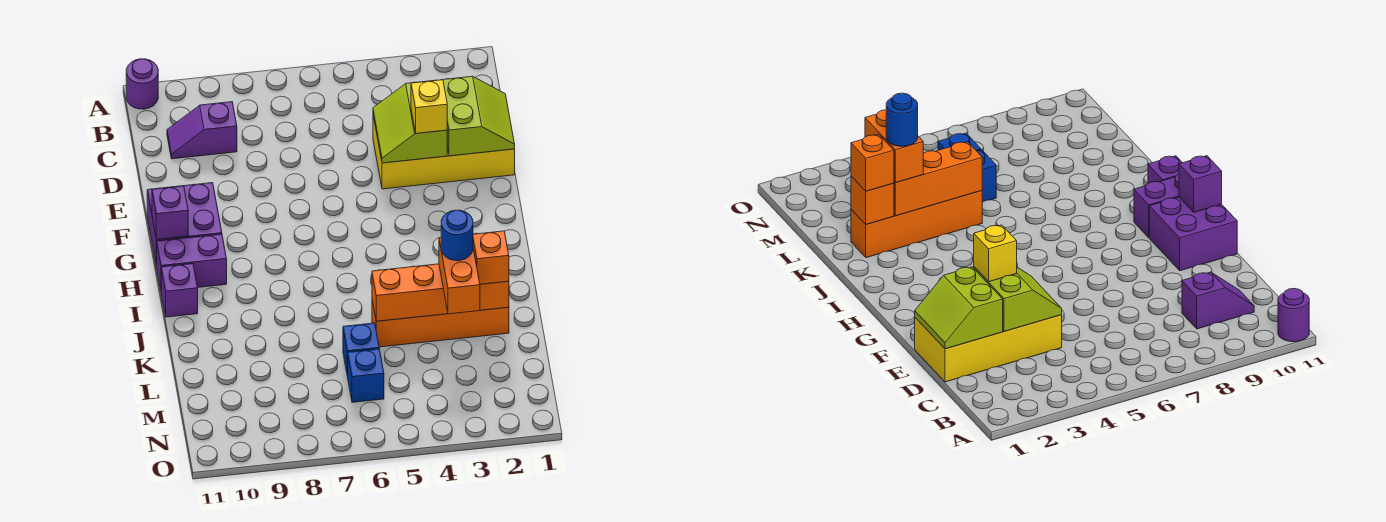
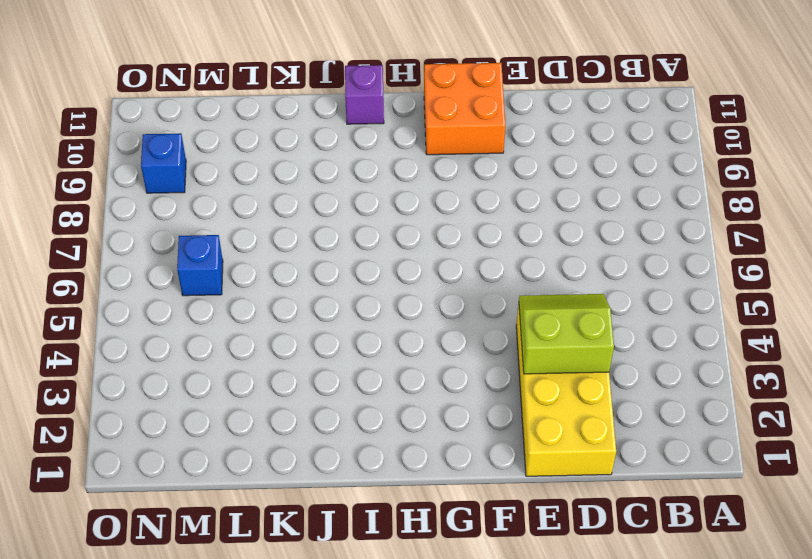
orange 2x2 brick [424,63,506,155] -> purple 2x2 brick [147,183,222,265]
blue 1x1 brick [141,133,186,193] -> blue 1x1 brick moved to [343,323,379,376]
none -> purple 1x1 round brick [126,59,158,109]
none -> purple 1x2 slope [167,102,237,159]
none -> purple 1x2 brick [157,234,227,288]

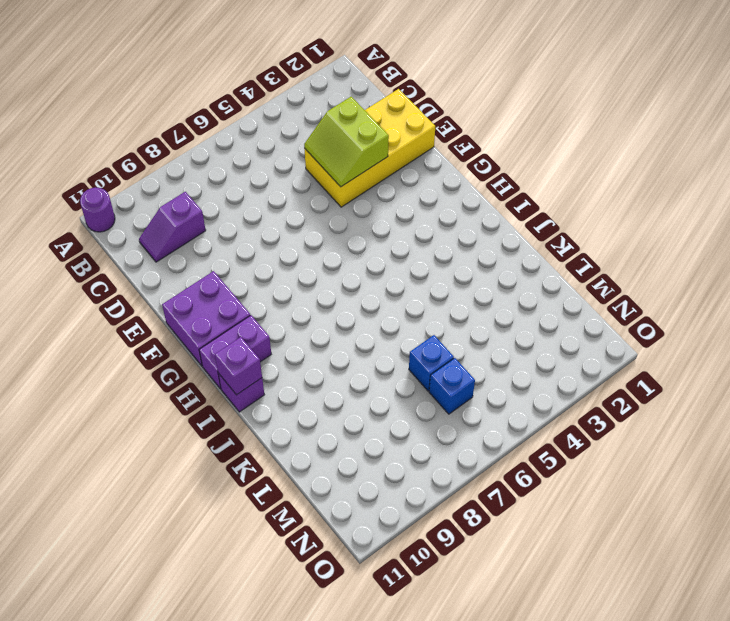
purple 1x1 brick [215,337,262,395] -> purple 1x1 brick moved to [152,186,188,240]
none -> orange 1x4 brick [372,301,509,347]
none -> lime 2x2 slope [443,76,515,156]
none -> orange 1x1 brick [480,281,509,310]

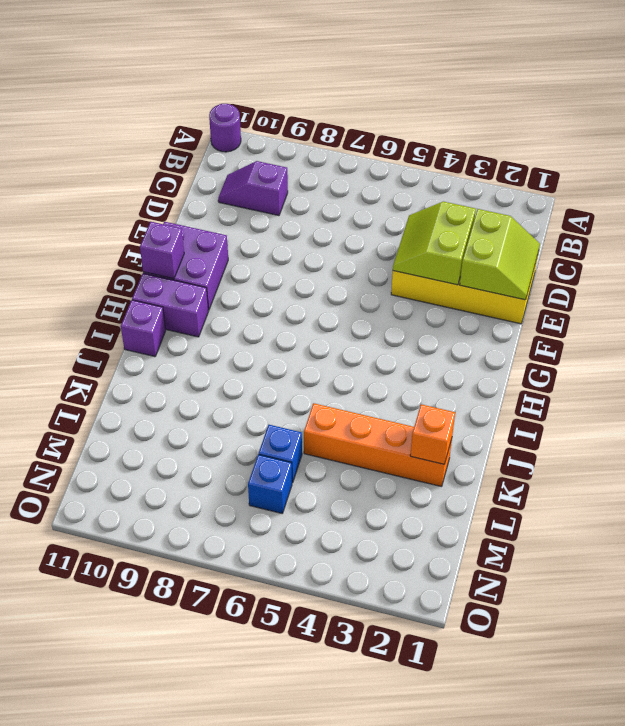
none -> orange 1x3 brick [372,264,448,321]
none -> yellow 1x1 brick [411,80,447,133]
none -> orange 1x1 brick [473,231,509,284]

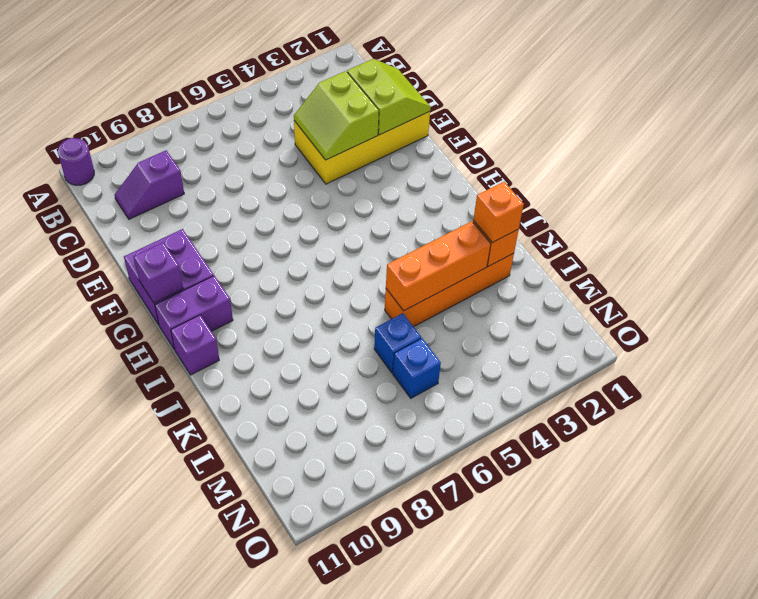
none -> yellow 1x1 brick [411,80,447,133]
none -> orange 1x2 brick [439,238,480,314]
none -> blue 1x1 round brick [441,210,473,261]

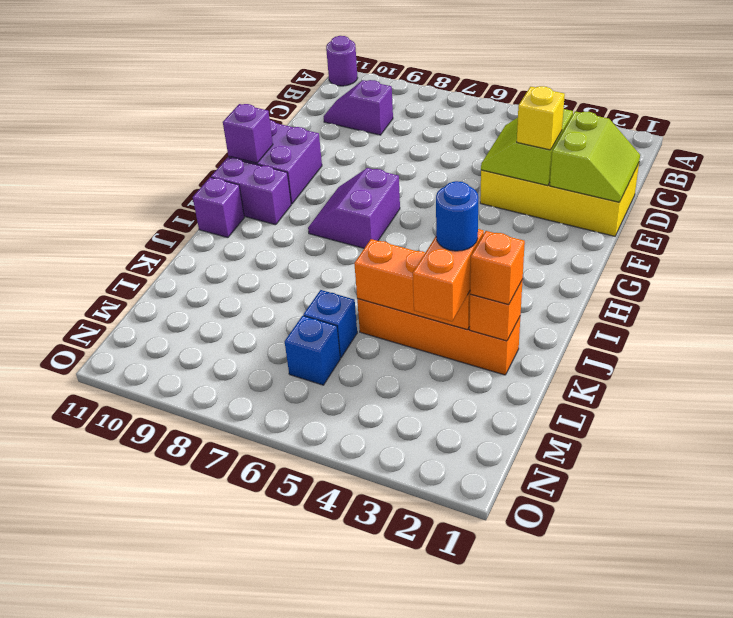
purple 2x2 slope [308,168,400,248] -> none

